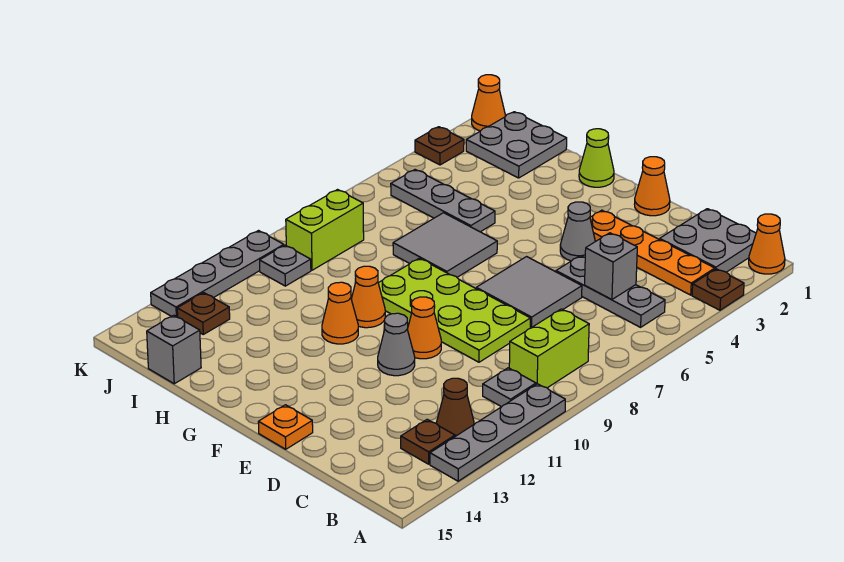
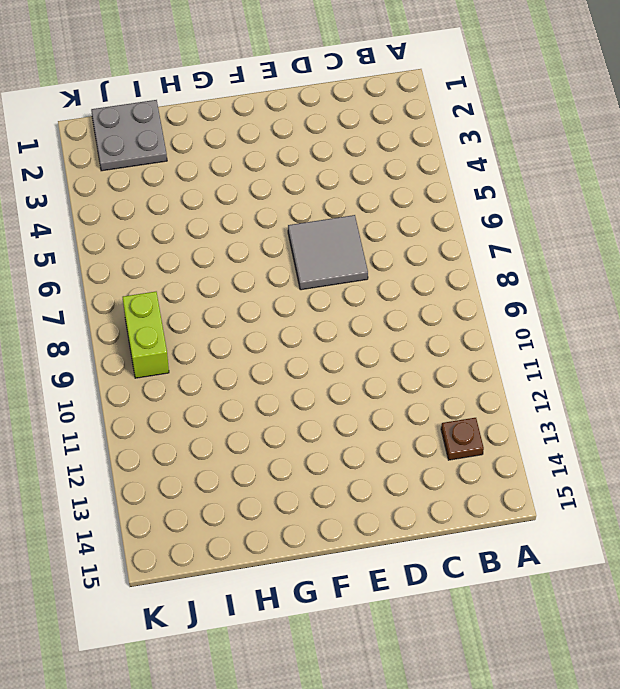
none -> orange 1x1 cone [749,214,785,274]
none -> brown 1x1 plate [692,269,744,310]
none -> grey 1x4 plate [430,384,565,481]
none -> grey 2x2 plate [660,209,756,272]

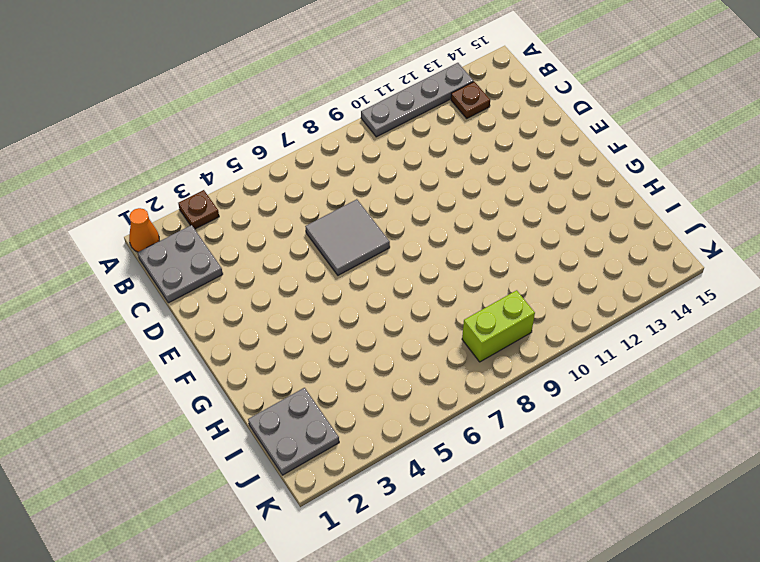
none -> orange 1x4 plate [590,210,715,295]
none -> grey 1x3 plate [556,256,665,327]
none -> lime 1x2 brick [509,309,589,388]
none -> grey 1x1 plate [483,368,536,407]

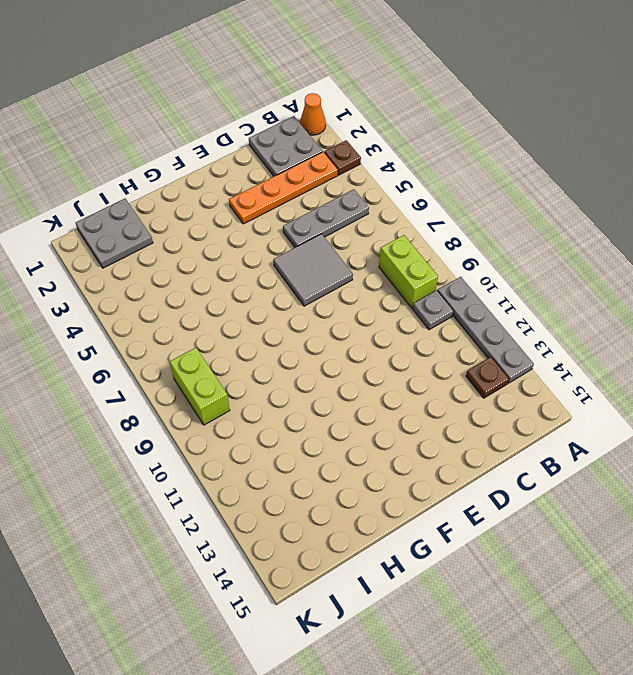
none -> brown 1x1 cone [436,378,474,436]
none -> lime 2x4 plate [378,258,530,362]
none -> orange 1x1 cone [634,157,670,216]
none -> grey 1x1 cone [560,202,595,261]

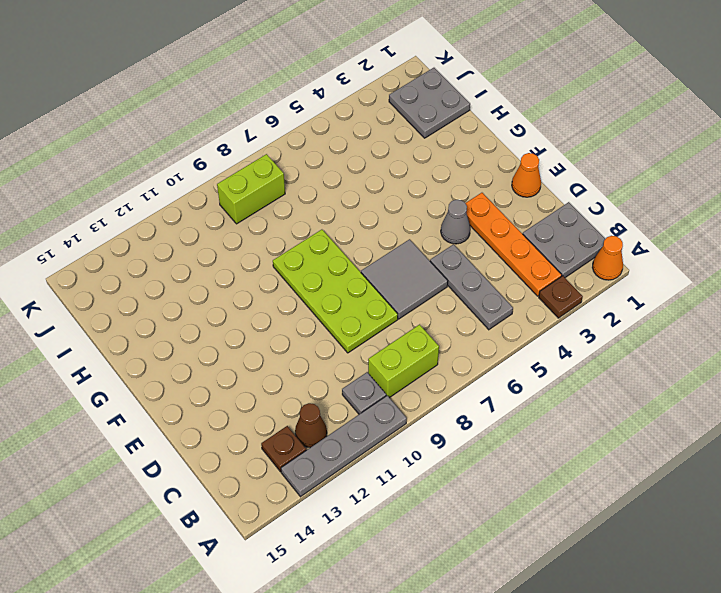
none -> orange 1x1 cone [407,297,441,359]
none -> grey 1x1 cone [378,313,415,376]
none -> orange 1x1 plate [258,405,313,449]
none -> lime 1x1 cone [579,129,614,187]

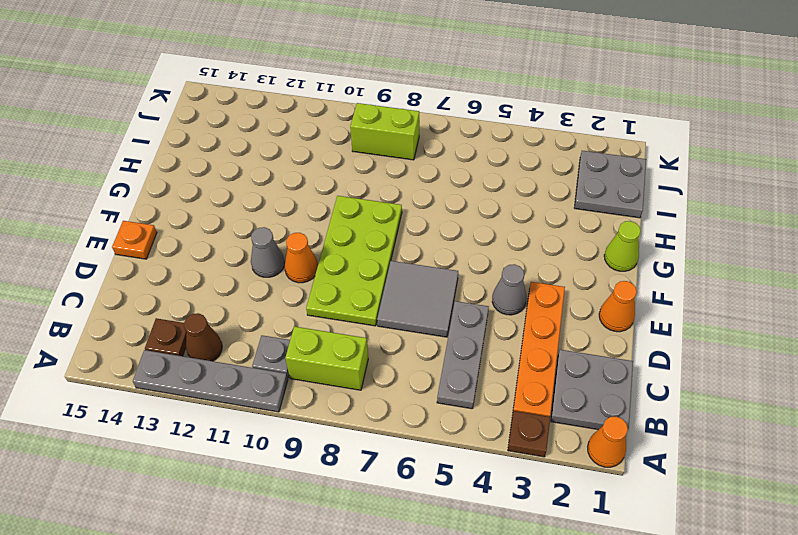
none -> grey 2x2 tile [393,213,497,277]
none -> orange 1x1 cone [351,266,385,328]
none -> orange 1x1 cone [322,282,358,344]
none -> grey 1x3 plate [391,170,495,232]

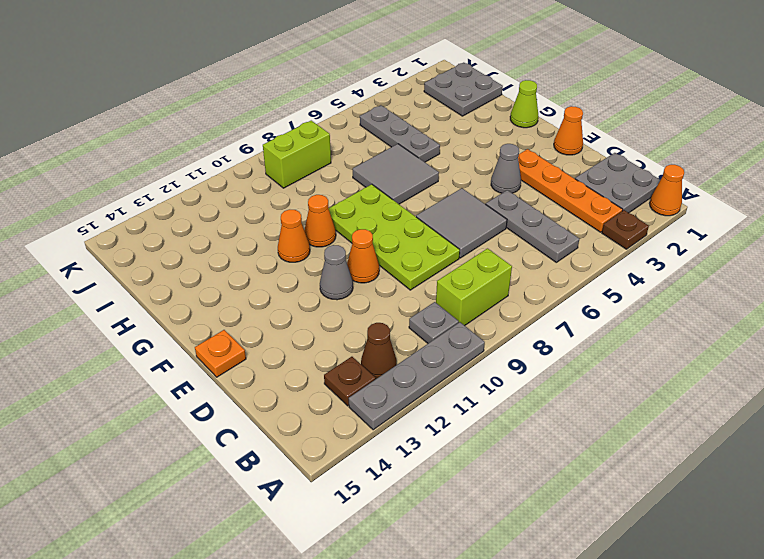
none -> grey 1x1 brick [147,315,201,384]
none -> grey 1x1 plate [260,245,311,286]
none -> brown 1x1 plate [177,293,230,334]
none -> orange 1x1 cone [472,75,505,131]

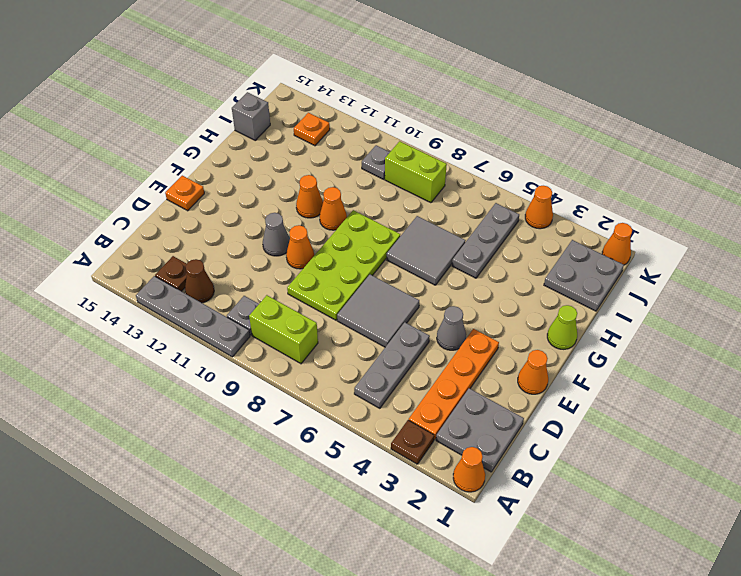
orange 1x1 plate [294,113,330,146] -> brown 1x1 plate [177,293,230,334]
orange 1x1 cone [525,186,553,229] -> none
none -> brown 1x1 plate [415,127,464,165]
none -> grey 1x4 plate [151,231,284,317]
none -> grey 1x1 brick [585,233,637,300]

